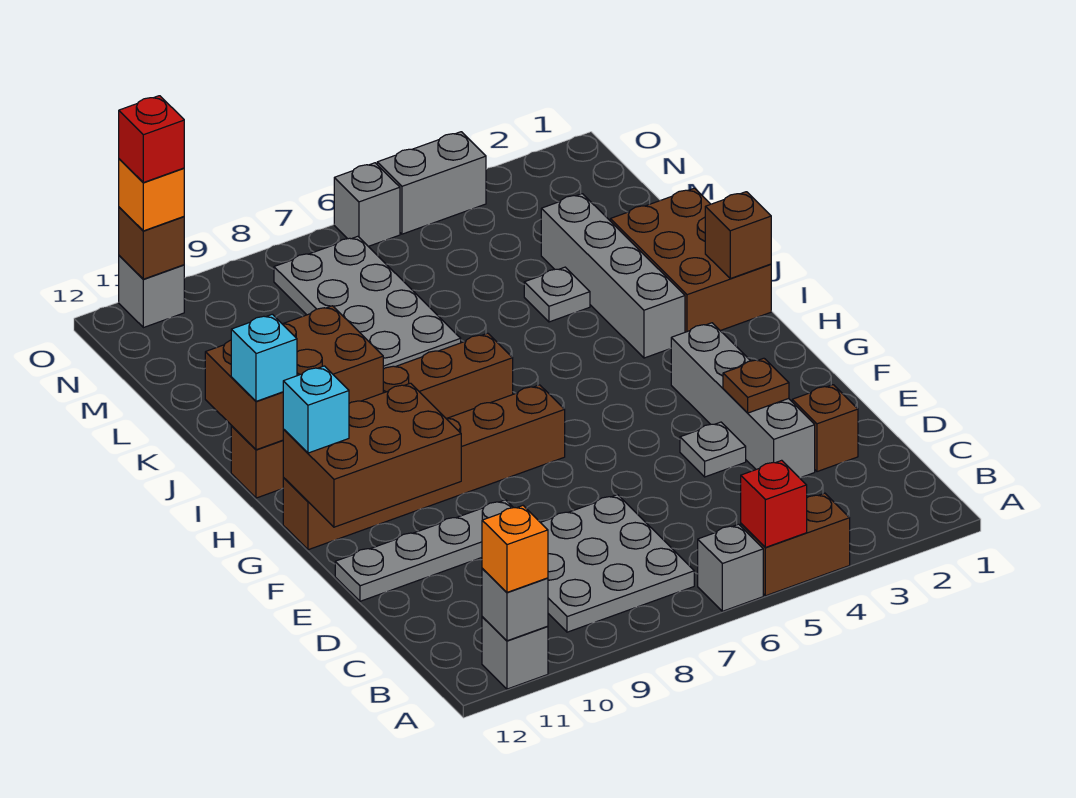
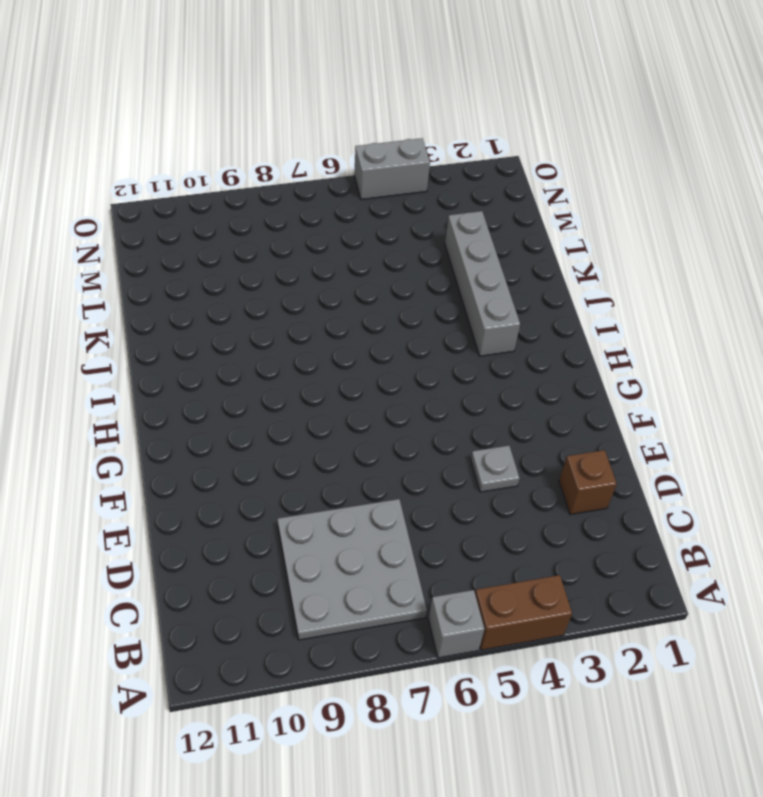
none -> grey 1x1 brick [482,617,548,689]
none -> grey 1x4 brick [671,323,815,478]
none -> grey 1x4 plate [335,500,513,601]

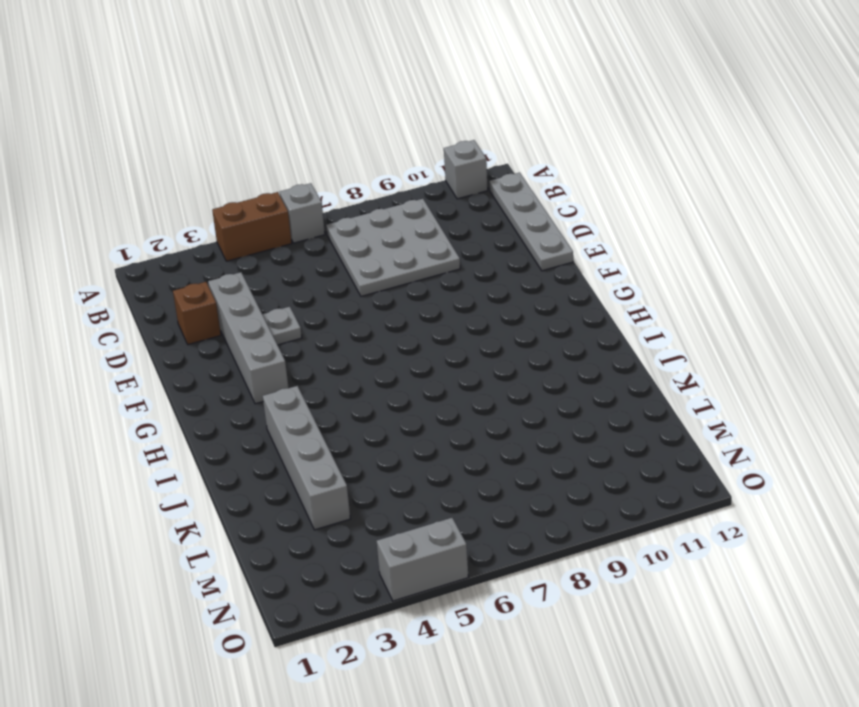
grey 1x4 plate [489,173,573,271] -> grey 1x4 plate turned to [335,500,513,601]
none -> brown 1x6 brick [283,385,565,550]
none -> brown 2x3 brick [610,188,771,332]
none -> brown 1x6 brick [231,333,513,498]

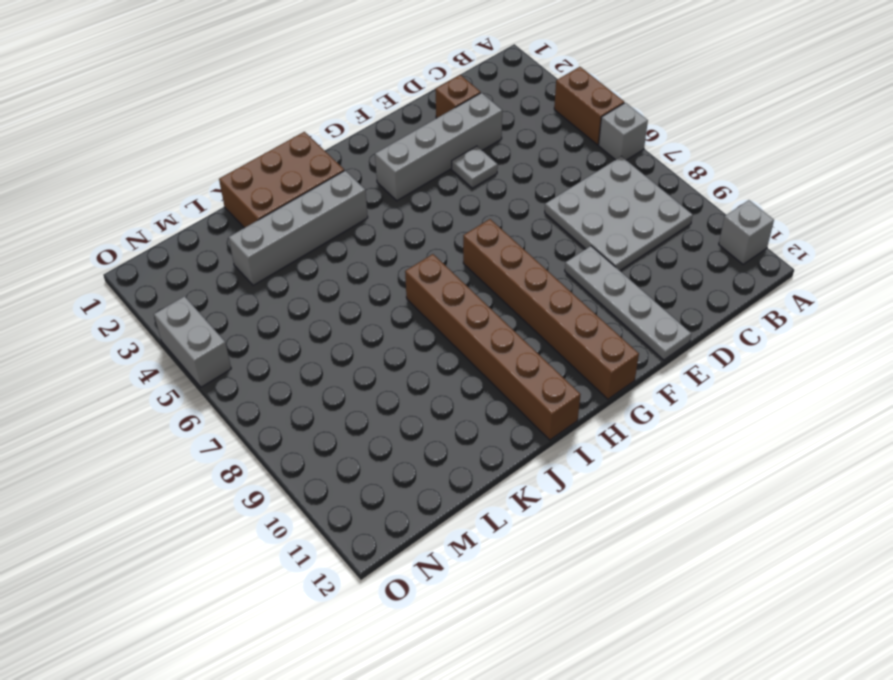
none -> grey 1x1 plate [524,267,590,322]
none -> grey 2x4 plate [274,236,461,369]
none -> grey 1x1 brick [334,163,400,246]

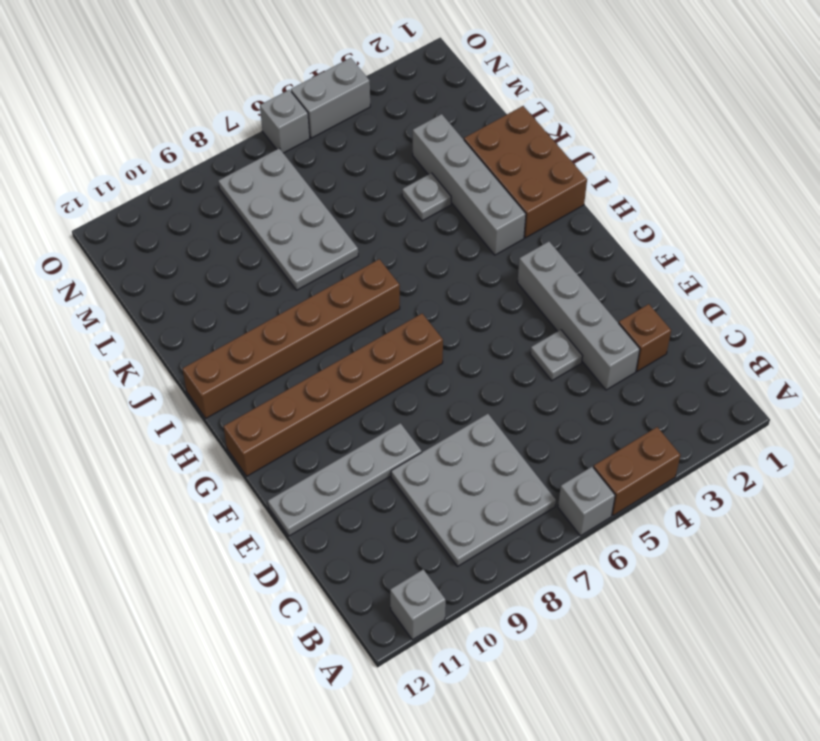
none -> grey 1x1 brick [119,256,184,328]
none -> red 1x1 brick [741,460,807,547]
none -> grey 1x1 brick [482,568,548,641]

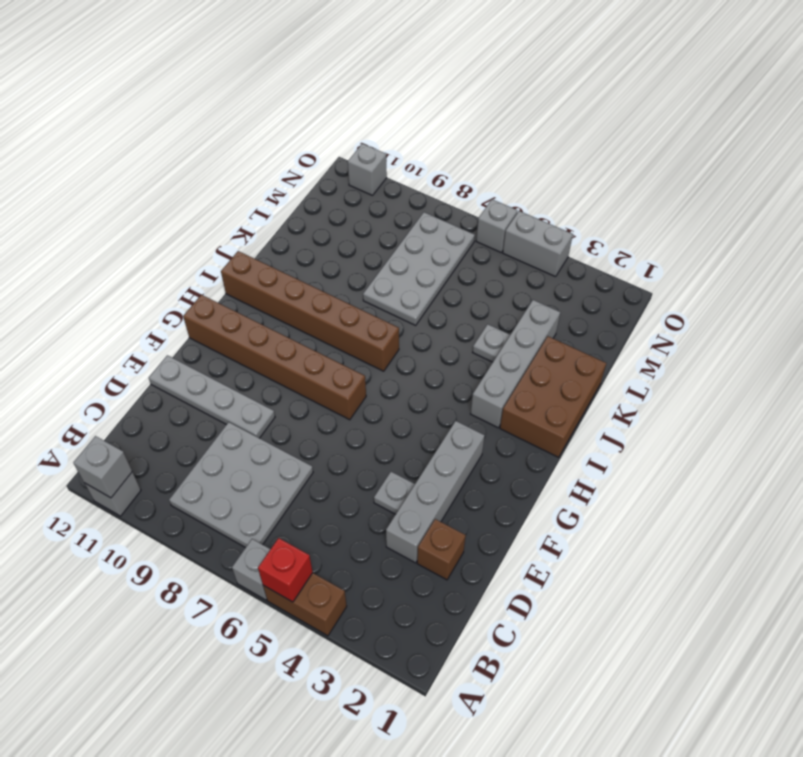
none -> brown 1x1 plate [723,358,789,413]
none -> brown 2x3 brick [283,383,461,527]
none -> brown 1x1 brick [705,192,771,279]

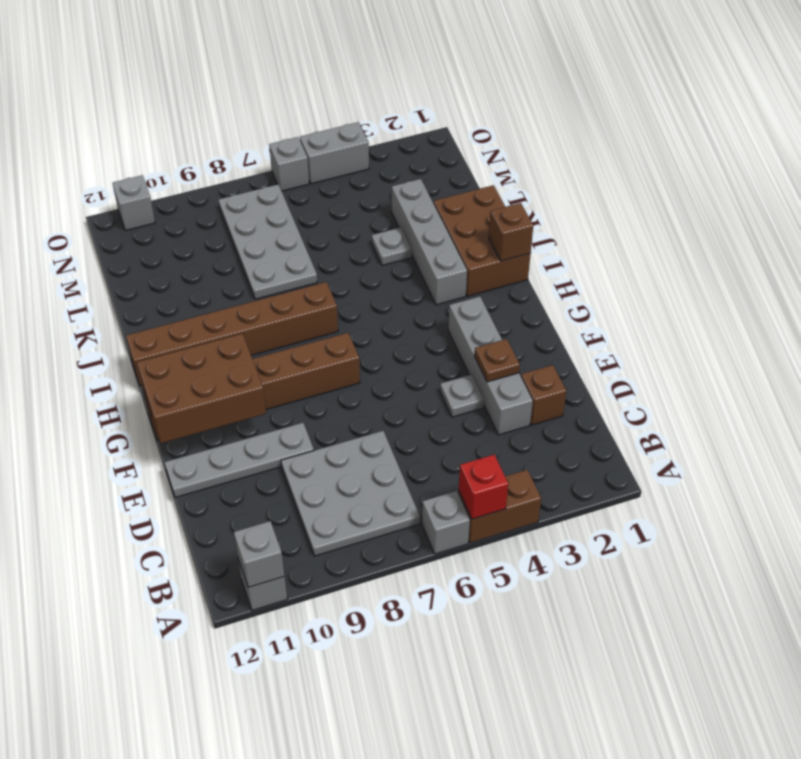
none -> brown 2x3 brick [205,306,383,450]
none -> brown 1x1 brick [119,207,184,279]
none -> orange 1x1 brick [482,506,548,592]

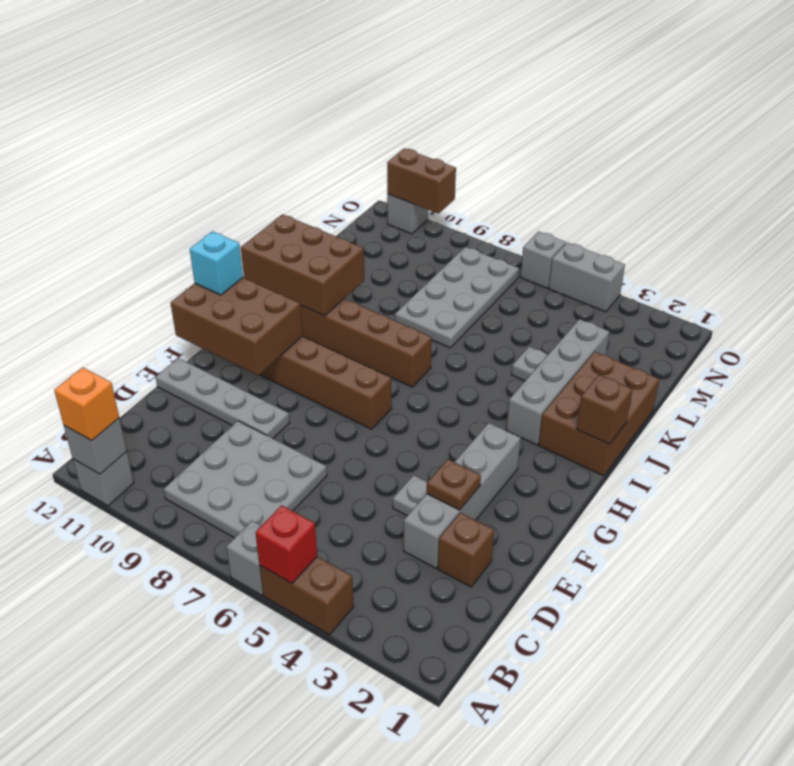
brown 1x2 brick [387,149,456,213] -> brown 1x1 brick [119,207,184,279]
none -> cyan 1x1 brick [231,314,297,401]
none -> orange 1x1 brick [119,159,184,231]
none -> red 1x1 brick [119,96,184,183]

